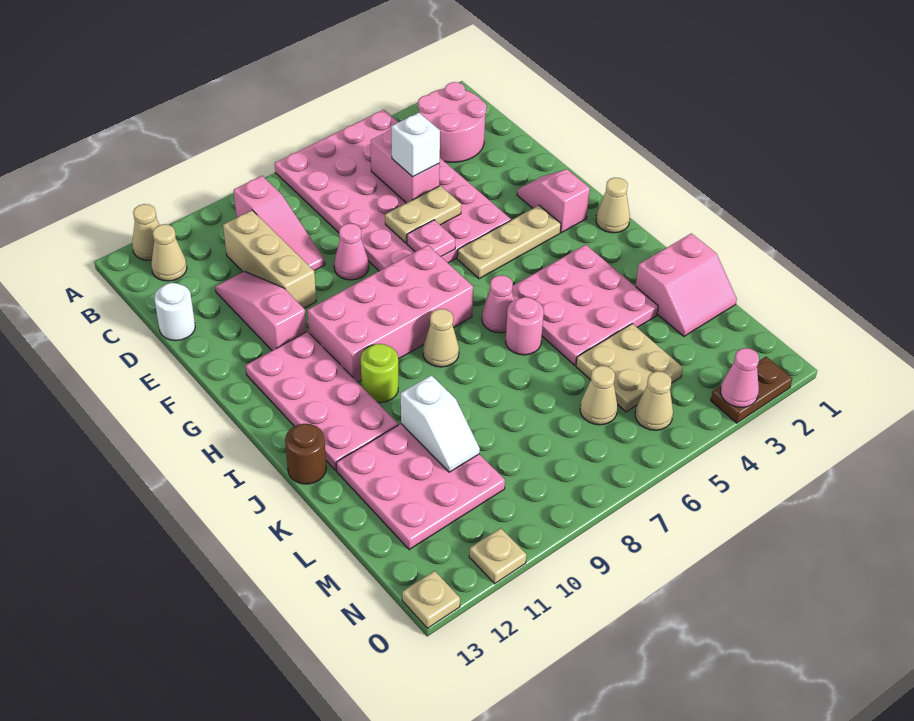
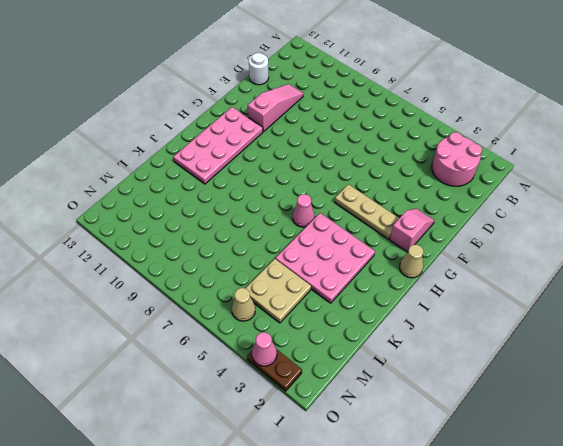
none -> pink 4x6 plate [275,110,511,271]
none -> tan 1x1 cone [132,204,159,260]
none -> pink 1x3 slope [234,176,325,271]
none -> tan 1x1 cone [151,224,187,281]

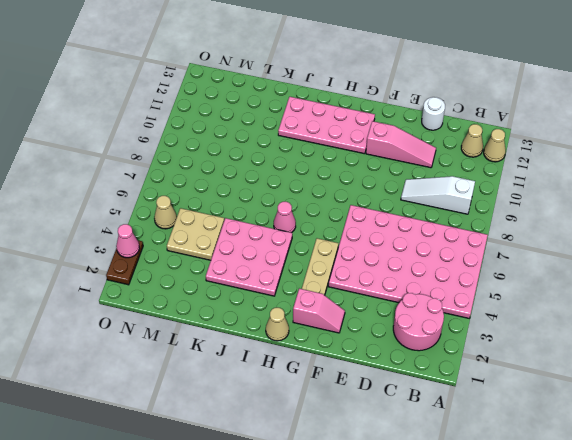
white 1x3 slope [401,176,475,214] -> pink 1x3 slope [234,176,325,271]
none -> tan 1x3 brick [223,210,316,308]
none -> pink 1x1 cone [334,223,369,280]
none -> pink 2x4 brick [308,245,473,382]
none -> tan 1x1 cone [423,309,459,367]

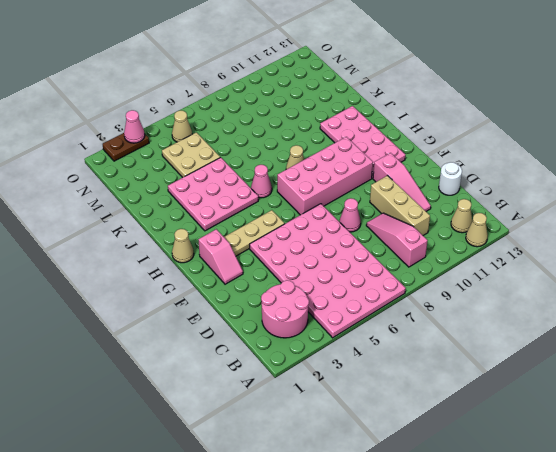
none -> lime 1x1 round brick [361,344,398,403]
none -> pink 1x1 round brick [505,297,544,355]
none -> brown 1x1 round brick [285,424,326,484]
none -> pink 2x2 slope [636,233,737,336]

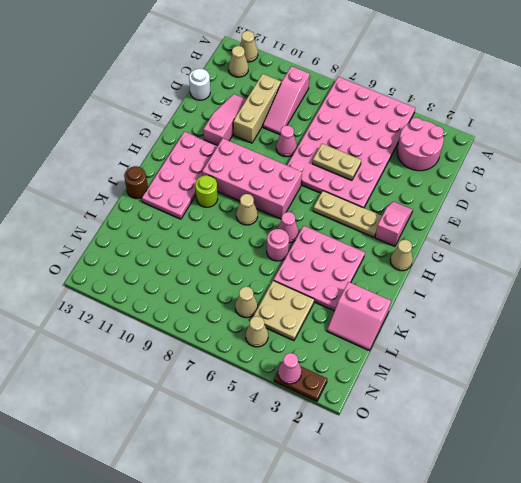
none -> pink 3x3 plate [336,424,505,550]
none -> tan 1x1 plate [469,528,526,584]
none -> tan 1x1 plate [402,571,460,628]
none -> pink 1x2 brick [371,130,440,203]

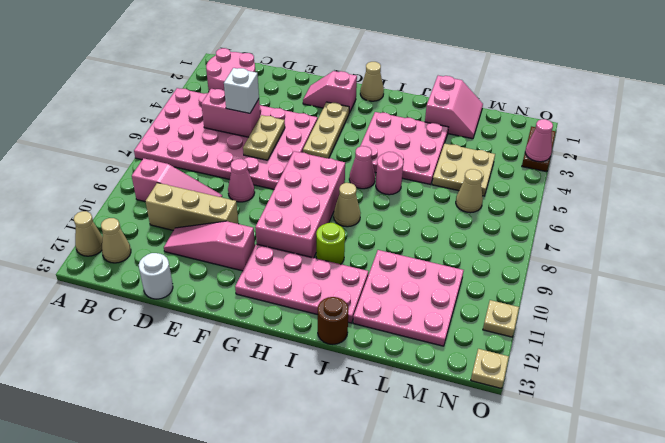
none -> tan 1x1 cone [635,371,673,430]
none -> pink 1x1 plate [407,220,455,257]
none -> white 1x2 slope [401,375,480,472]

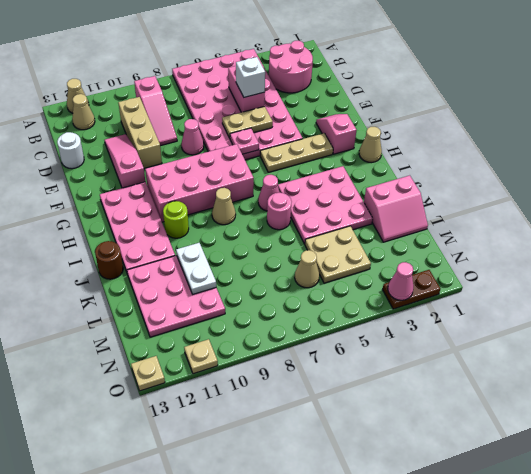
white 1x2 plate [176,243,216,294] -> white 1x2 slope [401,375,480,472]
none -> tan 1x1 cone [635,371,673,430]

